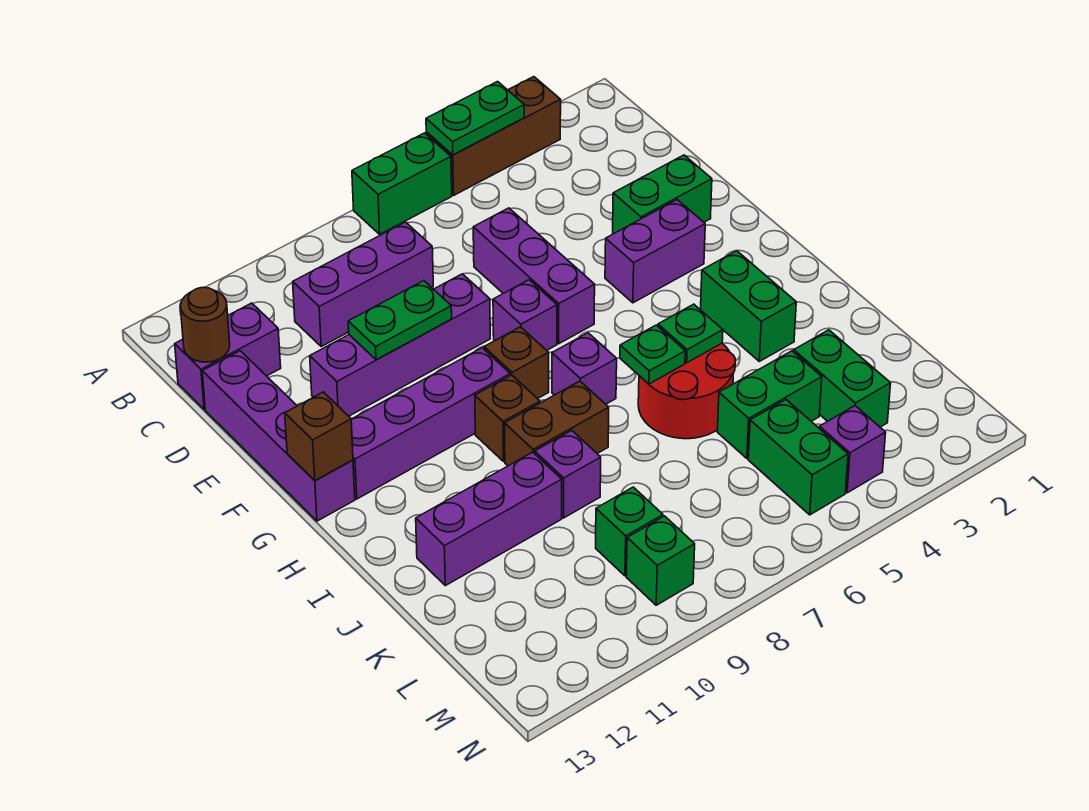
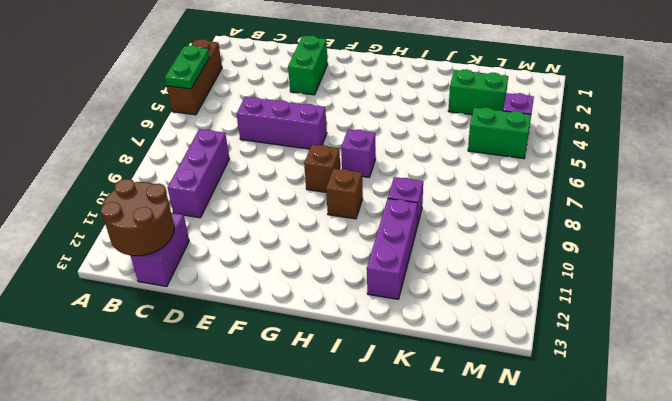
brown 2x2 round brick [101,179,174,256] -> brown 1x1 round brick [180,287,230,362]
none -> green 1x2 brick [352,133,452,234]
none -> purple 1x4 brick [202,351,355,521]
none -> purple 1x4 brick [310,274,490,416]
none -> purple 1x2 brick [605,200,705,303]

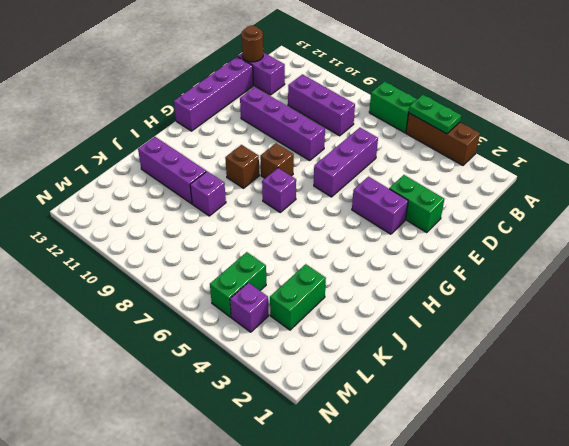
none -> purple 1x1 brick [493,280,557,350]
none -> purple 1x4 brick [351,348,510,499]
none -> green 1x2 brick [701,251,796,361]
none -> red 2x2 round brick [638,343,735,439]

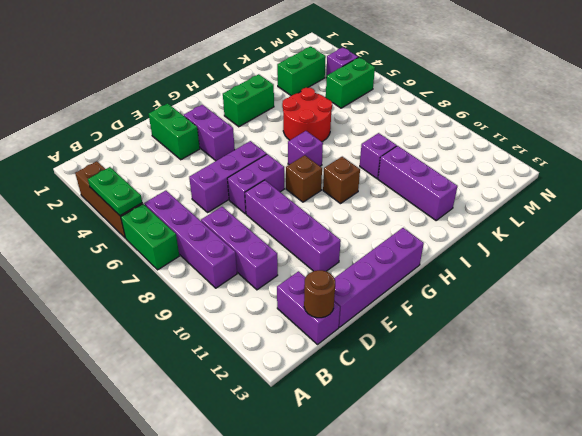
purple 1x4 brick [144,191,237,288] -> purple 1x4 brick moved to [351,348,510,499]
purple 1x2 brick [227,154,284,214] -> purple 1x1 brick [493,280,557,350]
none -> brown 1x2 brick [505,381,609,466]
none -> green 1x2 brick [717,351,822,458]
none -> green 1x1 brick [596,487,663,576]
none -> green 1x1 brick [626,516,695,605]

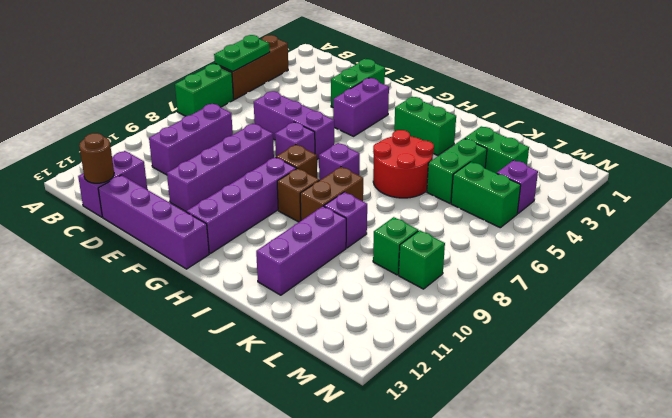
none -> green 1x2 plate [348,281,452,360]
none -> brown 1x1 brick [285,392,353,481]
none -> green 1x1 plate [658,304,723,363]
none -> green 1x1 plate [620,325,685,384]

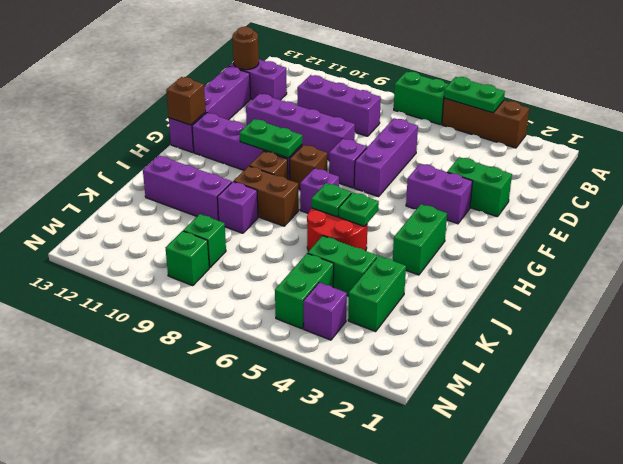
green 1x2 plate [240,119,302,158] -> green 1x2 plate moved to [348,281,452,360]

